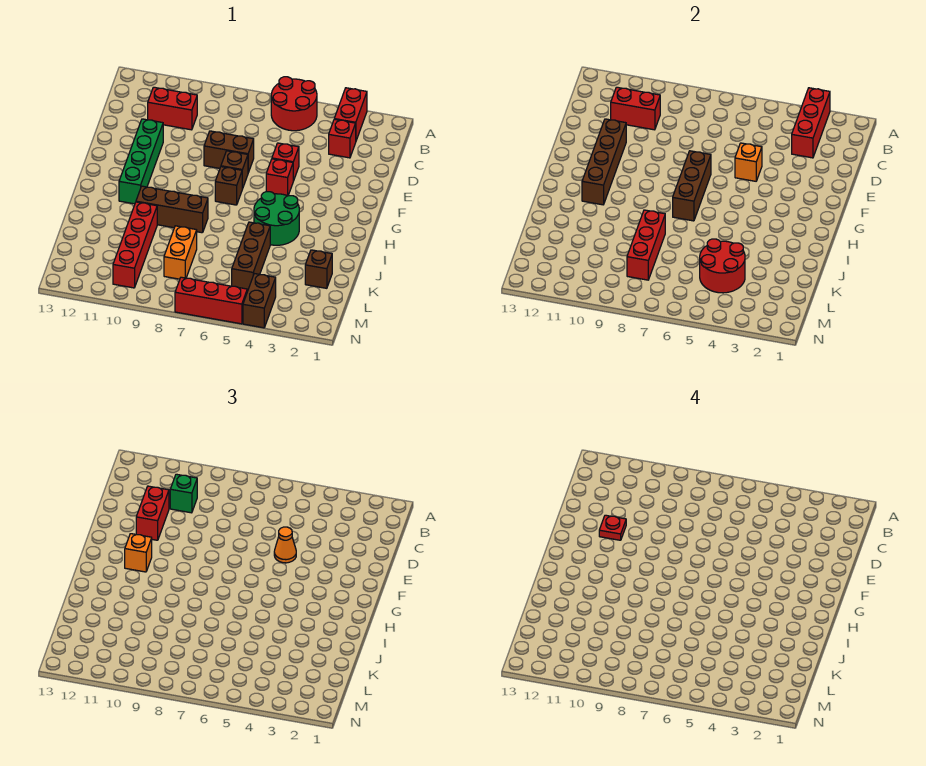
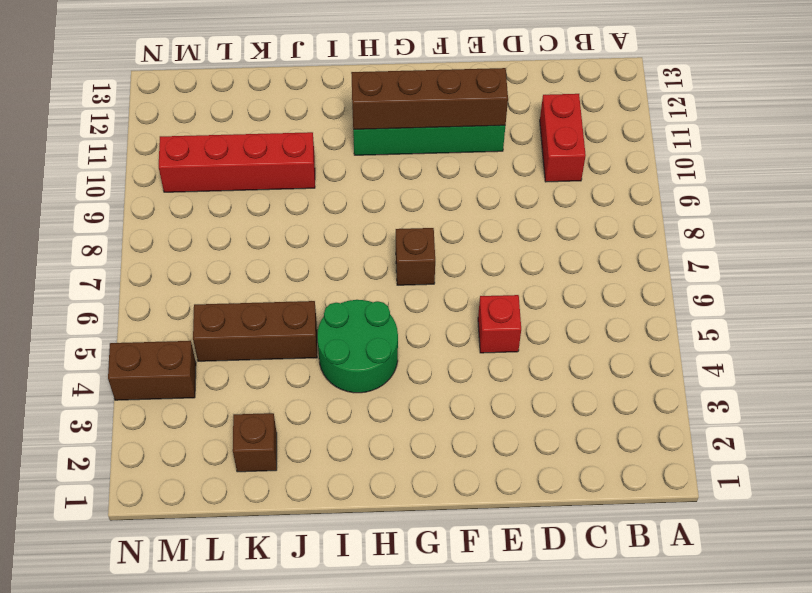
none -> red 1x2 brick [334,88,367,140]
none -> red 2x2 round brick [271,77,317,131]
none -> red 1x1 brick [329,119,356,158]
none -> brown 1x2 brick [204,131,254,172]

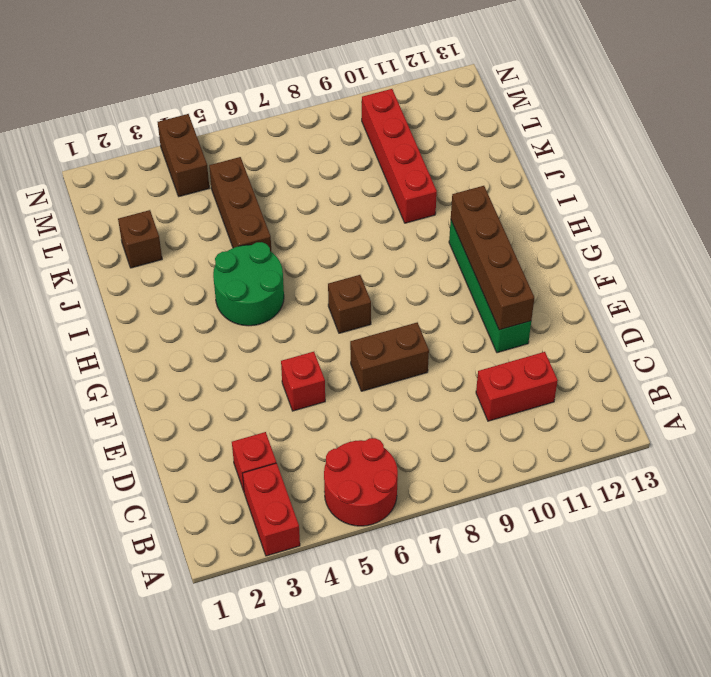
none -> red 1x1 brick [266,159,293,196]
none -> brown 1x1 brick [221,151,248,189]
none -> brown 1x3 brick [136,186,208,233]
none -> orange 1x2 brick [164,226,197,279]

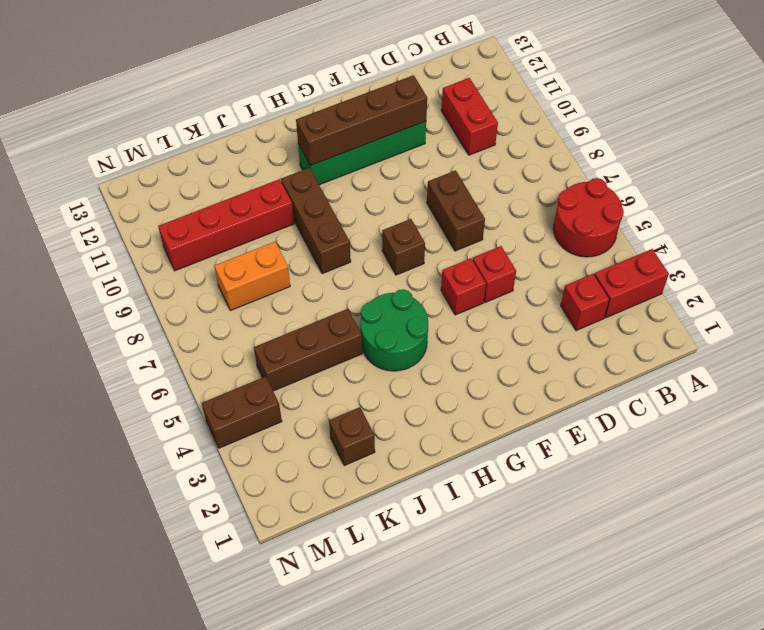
none -> brown 1x1 brick [221,151,248,189]
none -> red 1x3 brick [175,277,247,324]
none -> red 1x3 brick [792,88,830,158]
none -> red 1x2 brick [611,87,660,130]

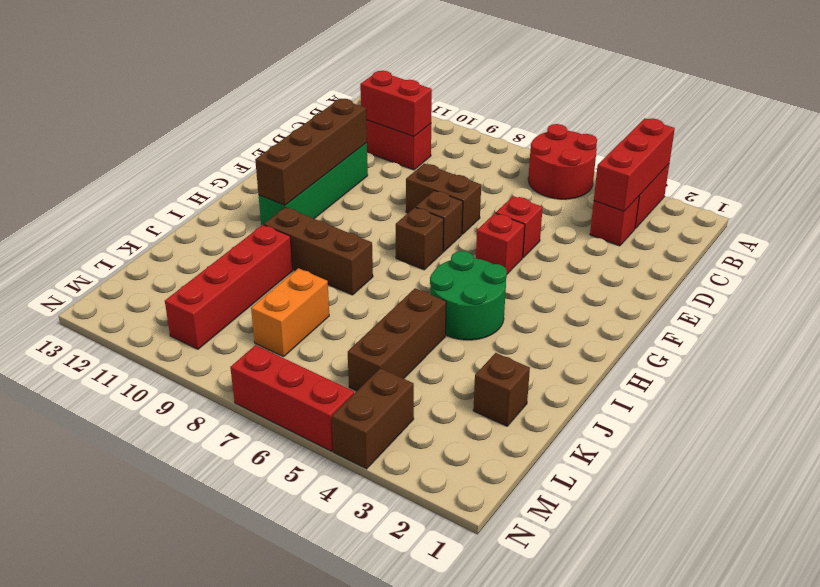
none -> orange 1x1 brick [735,143,762,181]
none -> brown 1x3 brick [673,151,711,221]
none -> red 1x3 brick [627,210,665,280]
none -> red 2x2 round brick [700,239,745,293]

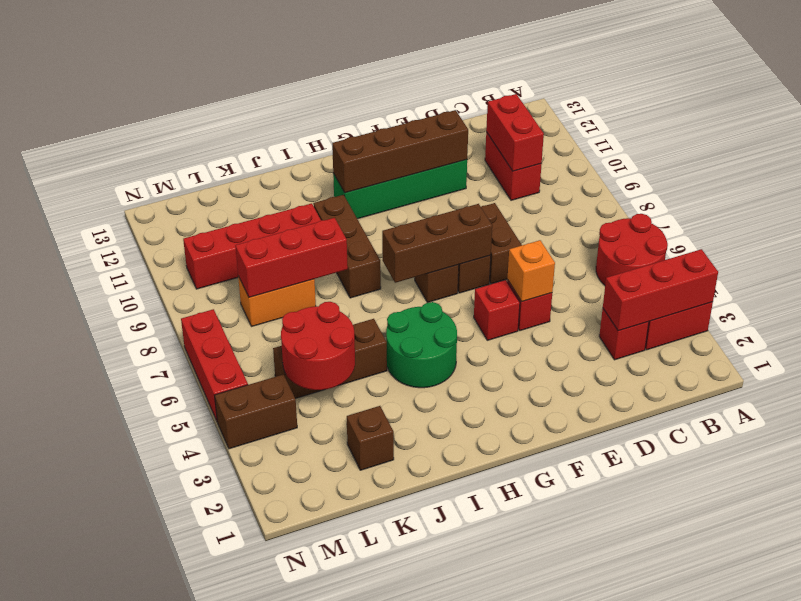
none -> green 1x1 brick [170,474,197,513]
none -> red 1x2 brick [136,486,169,540]
none -> orange 1x1 cone [274,527,296,563]
none -> orange 1x1 brick [125,534,152,572]

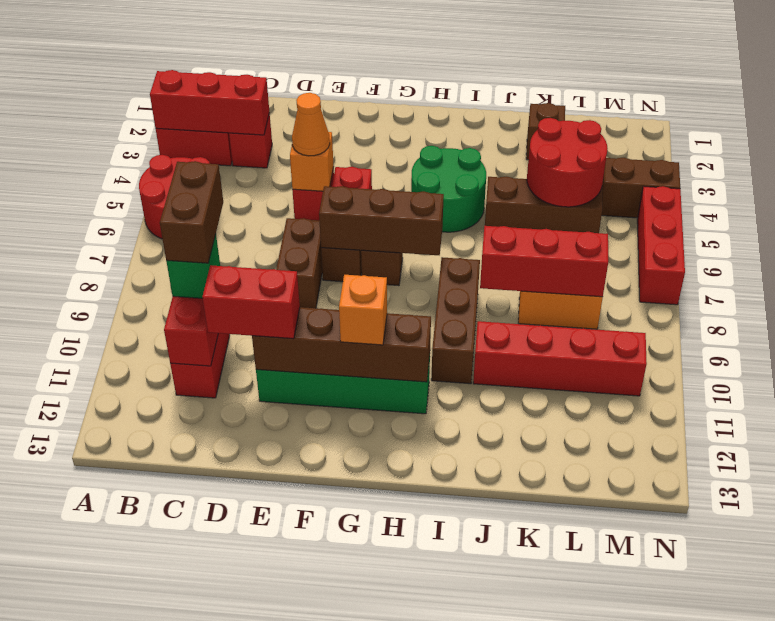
brown 1x2 brick [160,161,223,263] -> none
none -> red 1x1 plate [599,515,626,540]

